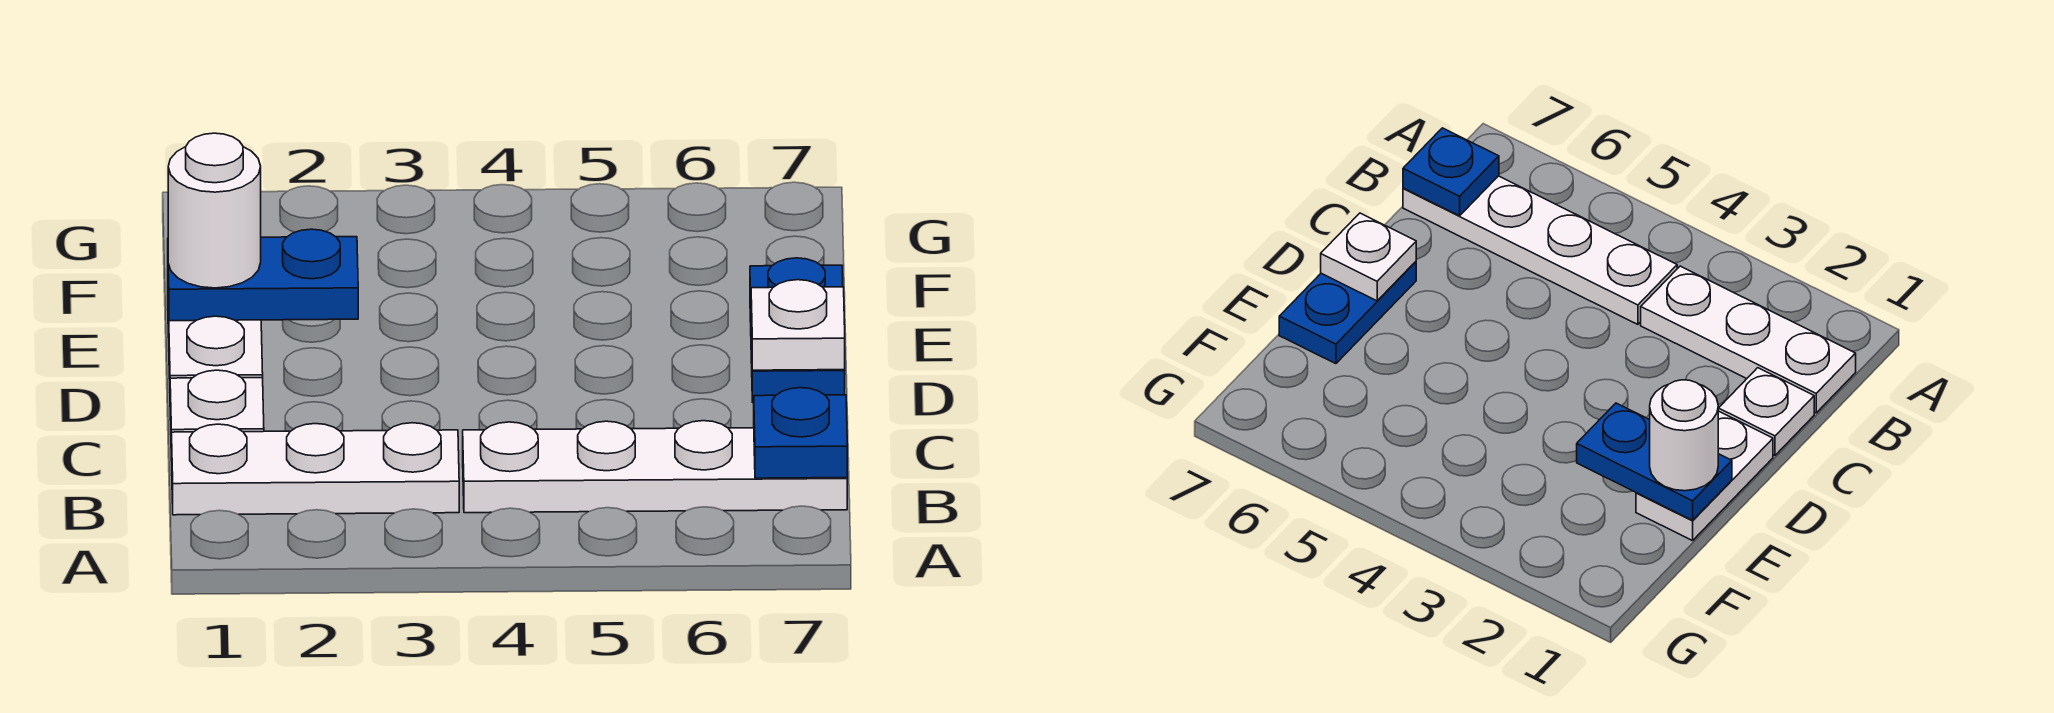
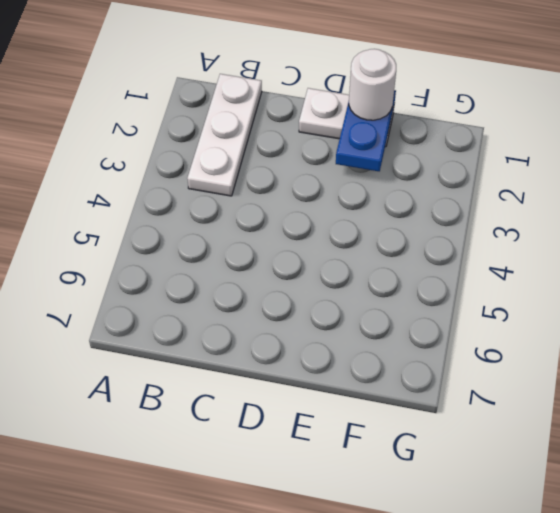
none -> white 1x4 plate [463,421,847,513]
none -> white 1x1 plate [170,370,264,461]

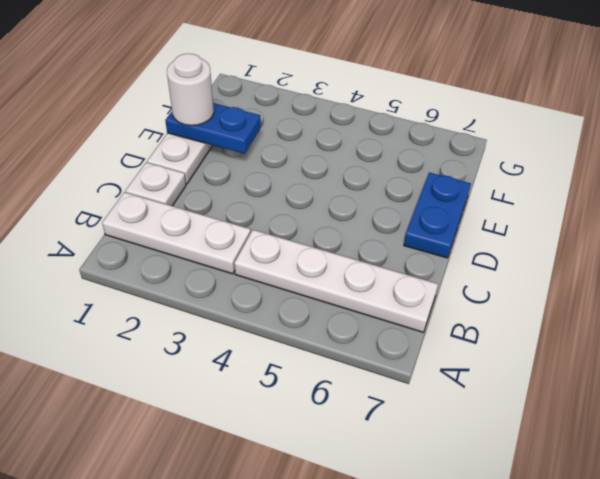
none -> blue 1x1 plate [754,388,847,478]
none -> white 1x1 plate [751,280,845,370]

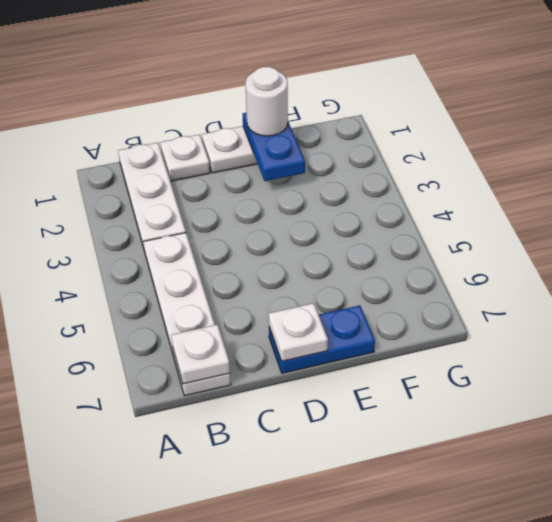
white 1x1 plate [171,324,230,384] -> blue 1x1 plate [754,388,847,478]

